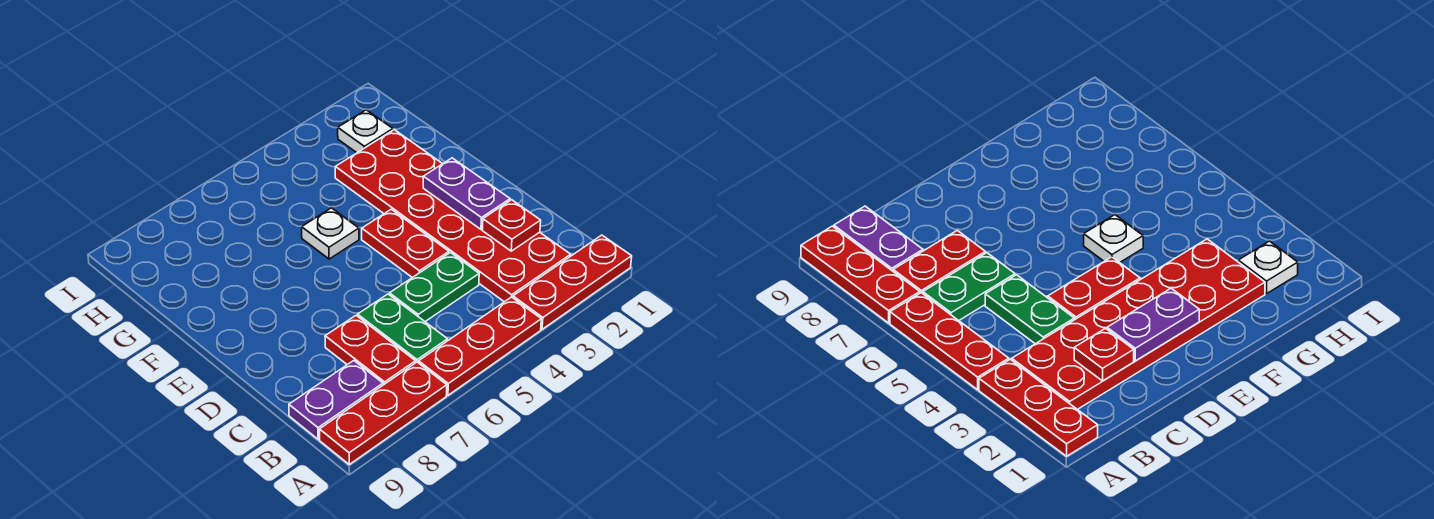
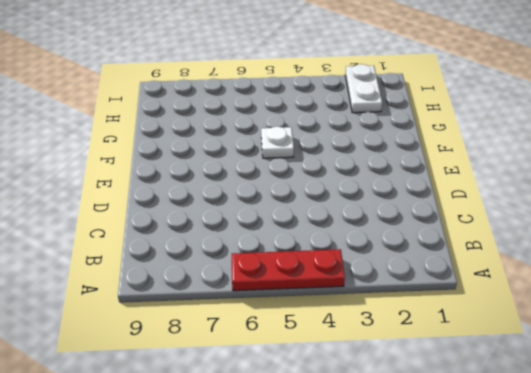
white 1x2 plate [345,64,382,113] -> white 1x1 plate [338,110,393,153]
none -> red 1x3 plate [513,235,632,329]
none -> red 1x3 plate [320,362,447,464]
none -> red 2x6 plate [335,130,571,302]

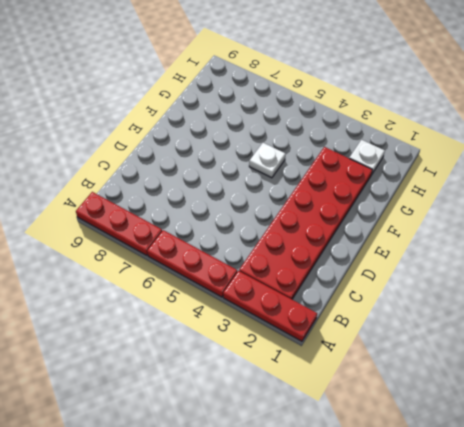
none -> green 1x2 plate [358,294,448,363]
none -> red 1x2 plate [325,316,416,385]
none -> purple 1x2 plate [289,361,383,439]

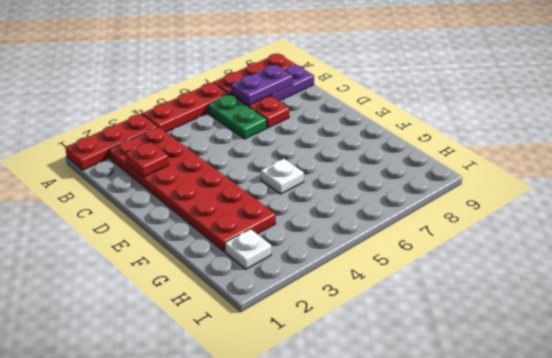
purple 1x2 plate [231,65,293,105] -> purple 1x2 plate turned to [423,158,510,229]
none -> green 1x2 plate [389,253,479,321]
none -> red 1x2 plate [362,209,449,278]

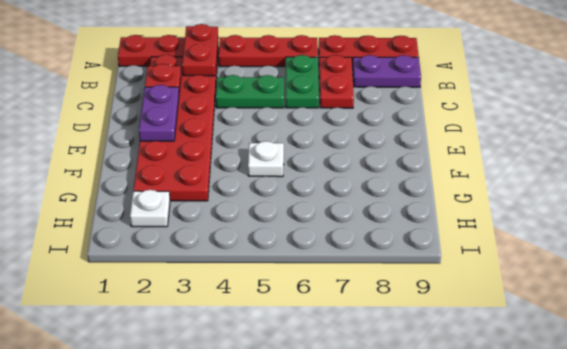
red 1x2 plate [182,24,218,76] -> red 1x2 plate moved to [362,209,449,278]

